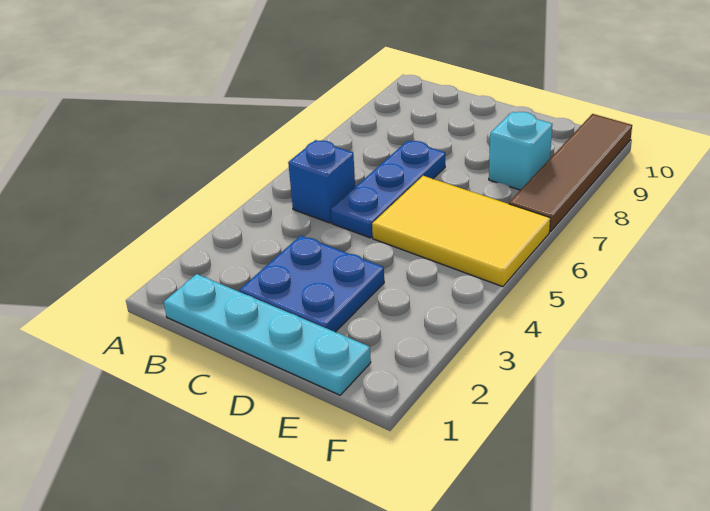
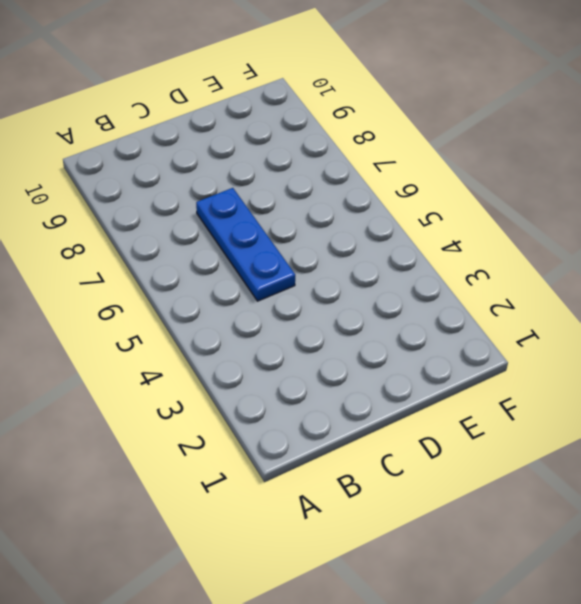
none -> cyan 1x4 plate [164,274,371,395]
none -> blue 1x1 brick [288,140,355,223]

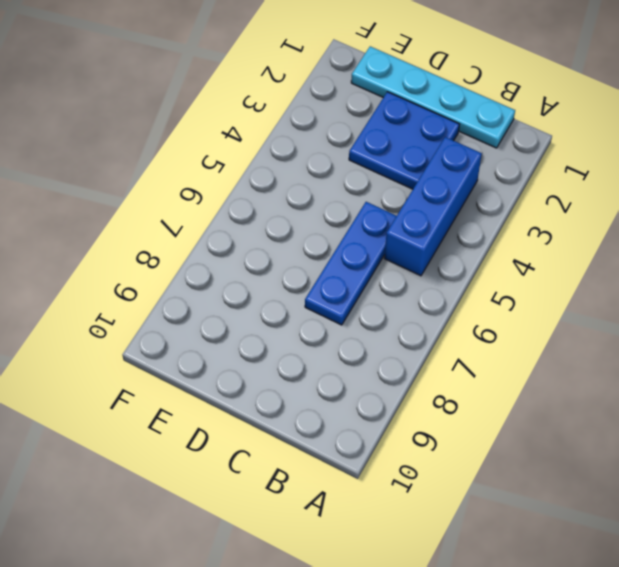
blue 1x3 brick [384,137,482,276] -> blue 1x1 brick [288,140,355,223]
none -> yellow 2x3 tile [372,176,550,287]
none -> cyan 1x1 brick [489,112,552,190]

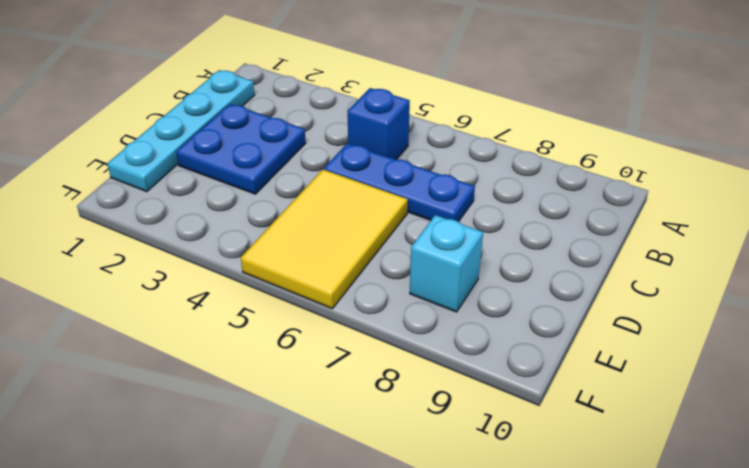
none -> brown 1x4 tile [509,114,632,232]

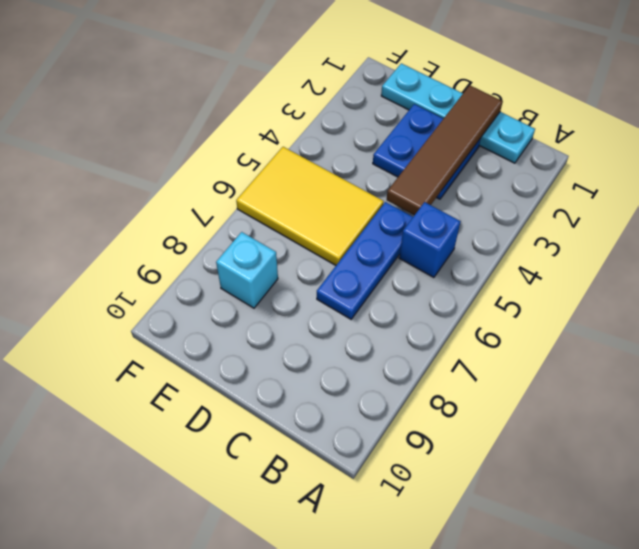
brown 1x4 tile [387,85,503,215] -> brown 1x4 tile moved to [509,114,632,232]

